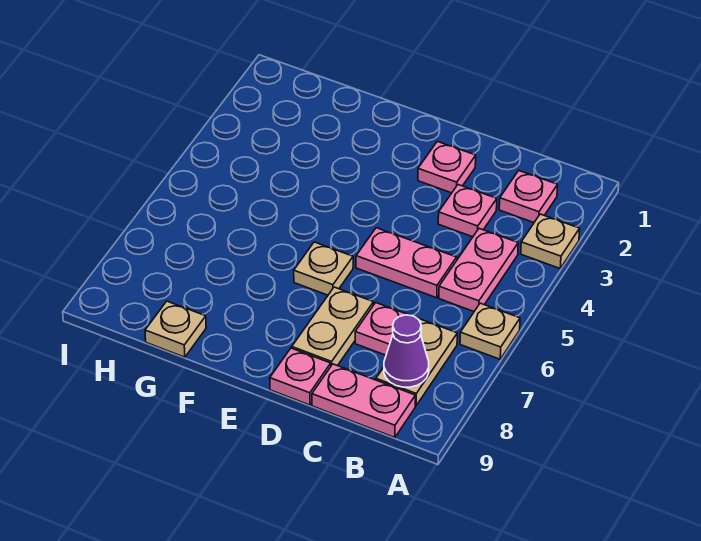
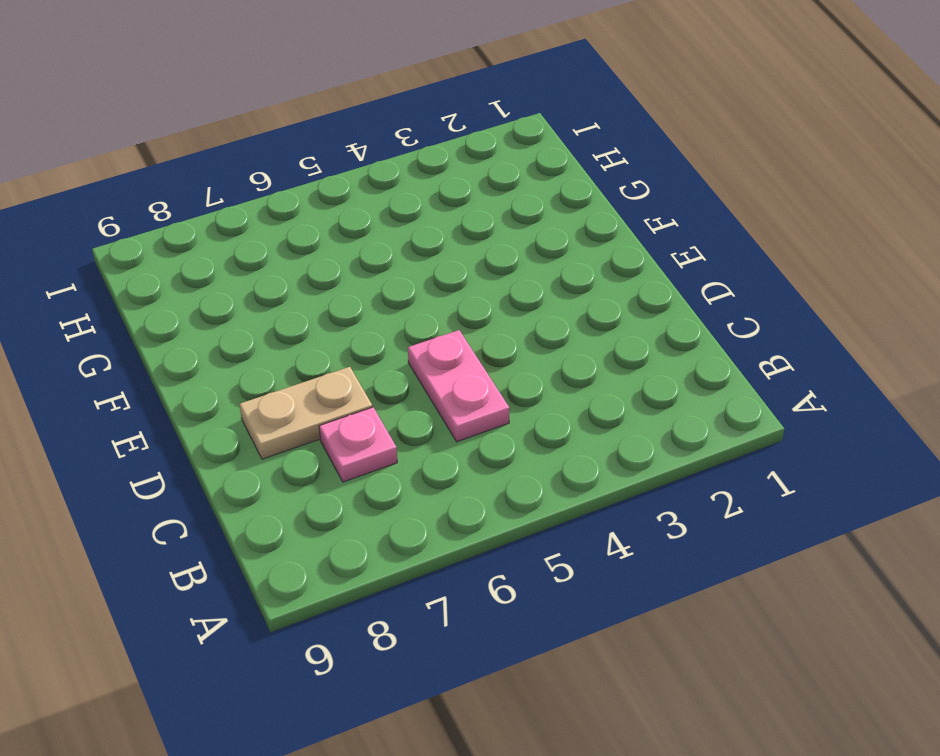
none -> tan 1x1 plate [521,214,580,268]
none -> tan 1x1 plate [460,303,520,359]
none -> pink 1x1 plate [499,171,558,222]

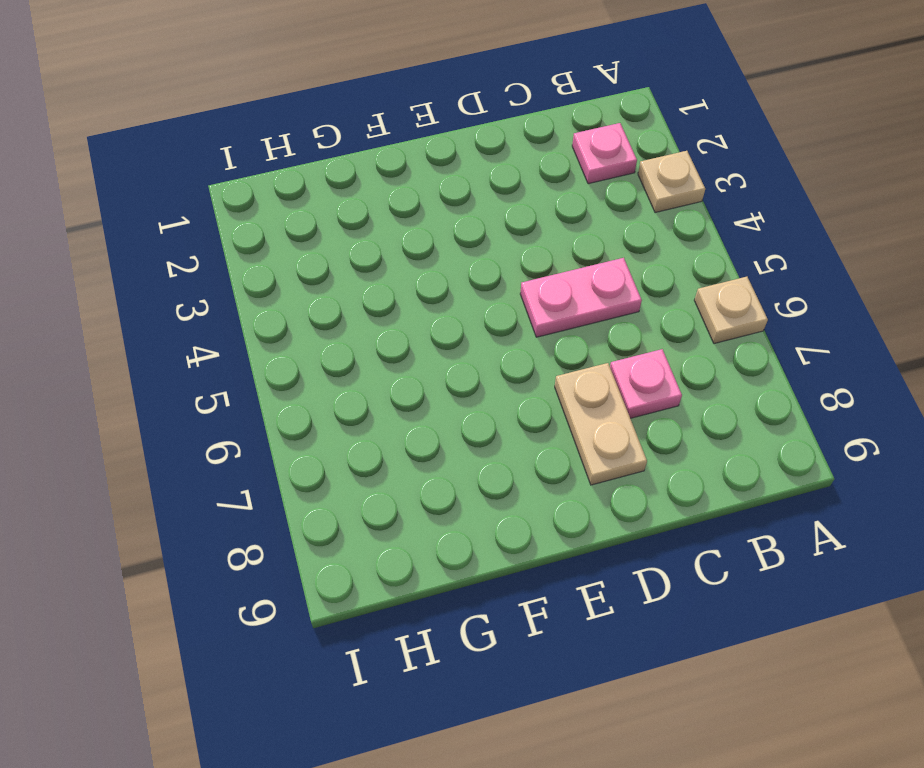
none -> pink 1x2 plate [439,229,518,311]
none -> tan 1x2 plate [376,318,457,406]
none -> pink 1x2 plate [312,364,415,438]

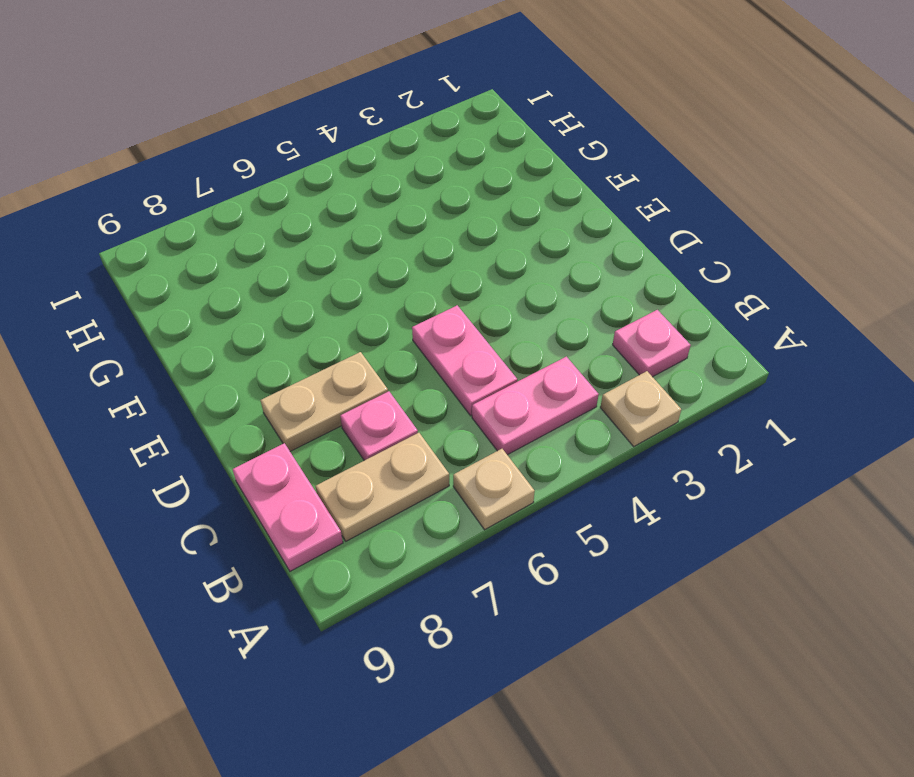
none -> pink 1x1 plate [438,185,497,237]
none -> pink 1x1 plate [418,141,476,193]
none -> pink 1x1 plate [270,348,331,405]

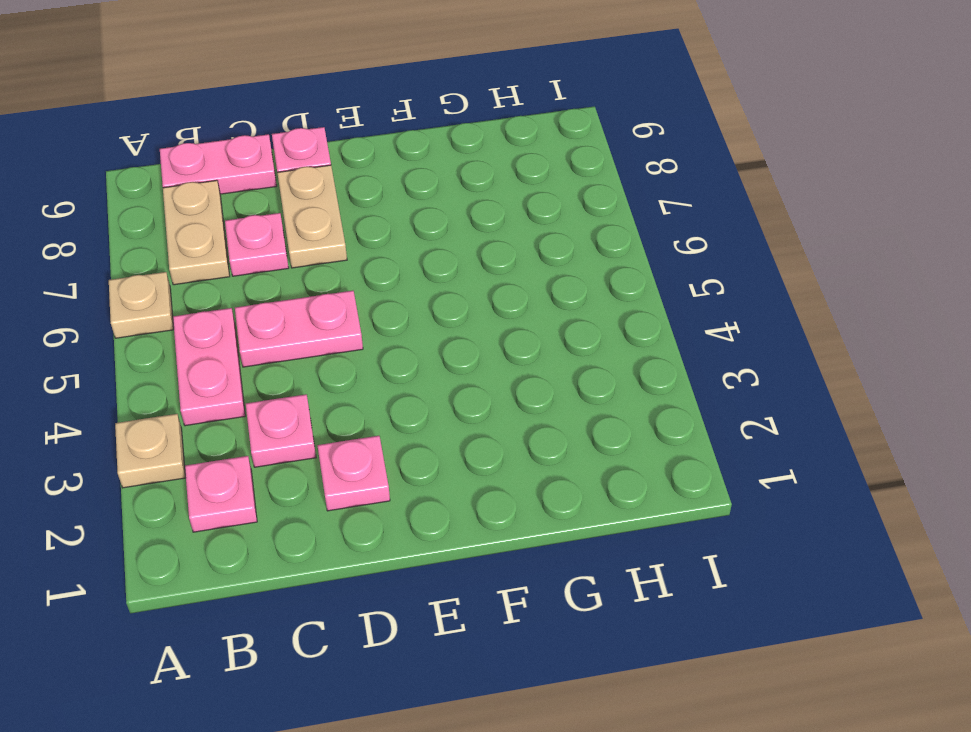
none -> tan 1x1 plate [294,242,353,295]
none -> tan 1x1 plate [145,301,206,357]
none -> purple 1x1 cone [384,315,429,387]

